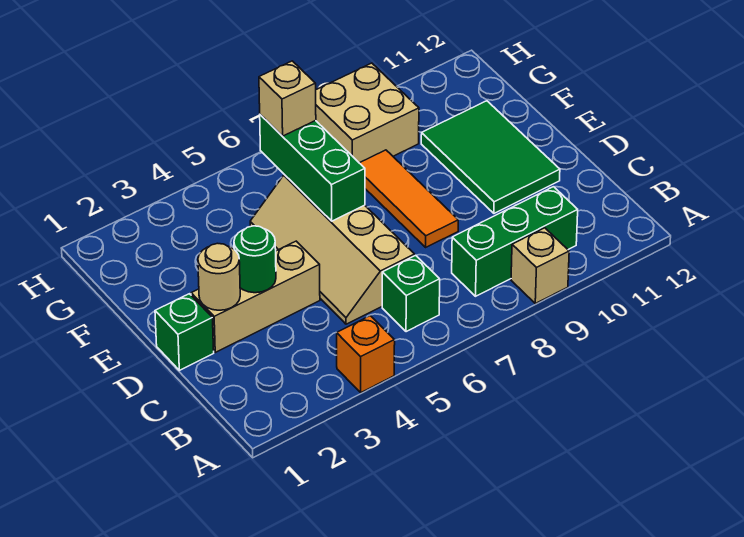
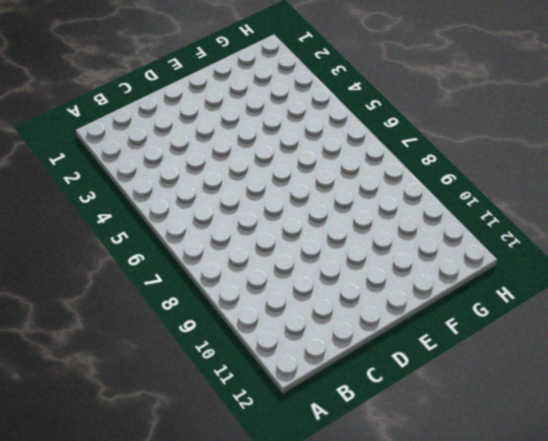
none -> orange 1x1 brick [337,316,395,392]
none -> tan 1x1 brick [511,228,569,304]
none -> green 1x1 brick [382,255,440,332]

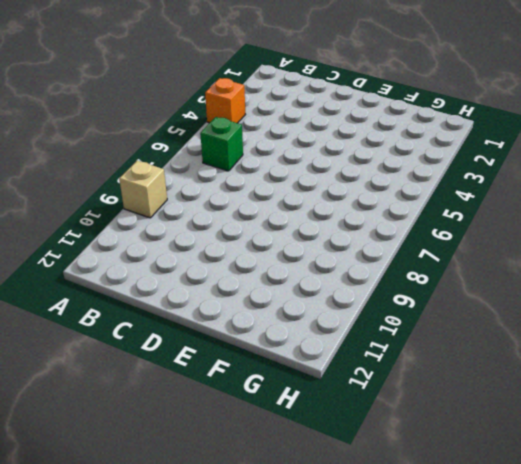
none -> green 1x3 brick [452,187,578,296]
none -> tan 2x4 slope [250,175,415,324]
none -> green 1x1 brick [155,294,214,370]

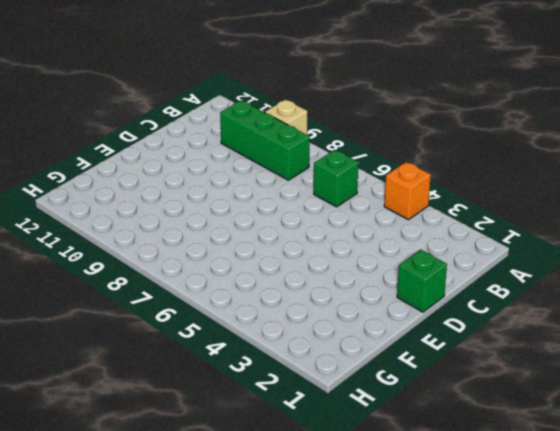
none -> tan 2x4 slope [250,175,415,324]
none -> tan 1x3 brick [191,241,320,352]
none -> orange 1x3 tile [360,150,458,247]

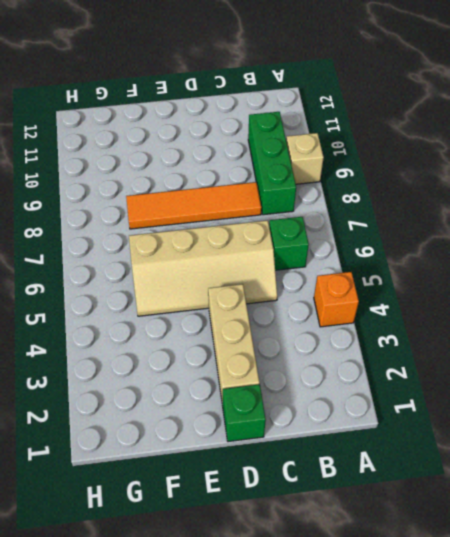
orange 1x4 tile [126,182,261,229] -> orange 1x3 tile [360,150,458,247]
none -> green 2x3 tile [421,101,560,213]
none -> tan 2x2 brick [316,63,419,163]
none -> tan 1x1 round brick [198,243,240,310]

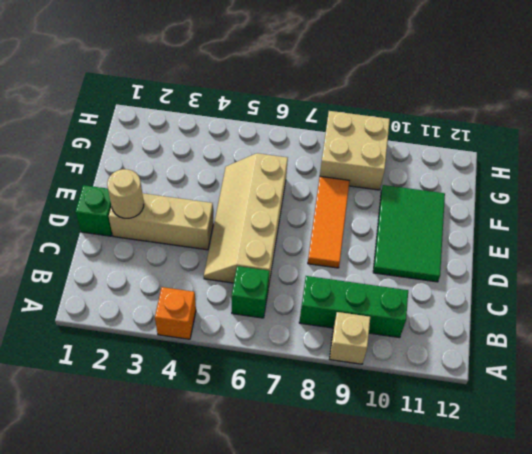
none -> green 1x1 round brick [234,226,276,293]
none -> green 1x3 brick [260,115,365,221]
none -> tan 1x1 brick [259,61,316,136]

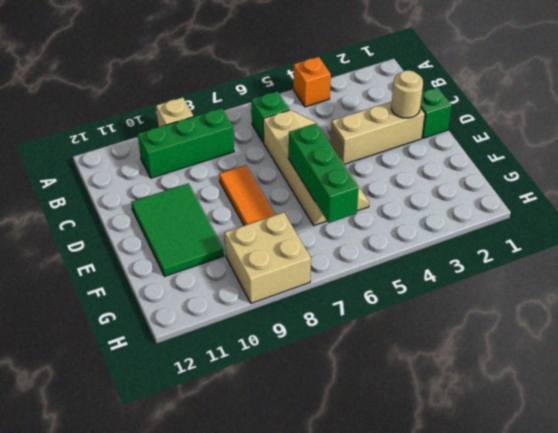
none -> green 1x1 round brick [234,226,276,293]
none -> tan 1x1 brick [259,61,316,136]

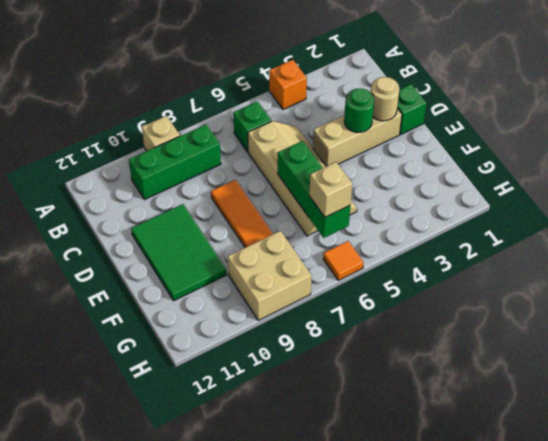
orange 1x1 tile [323,241,364,280] -> none

